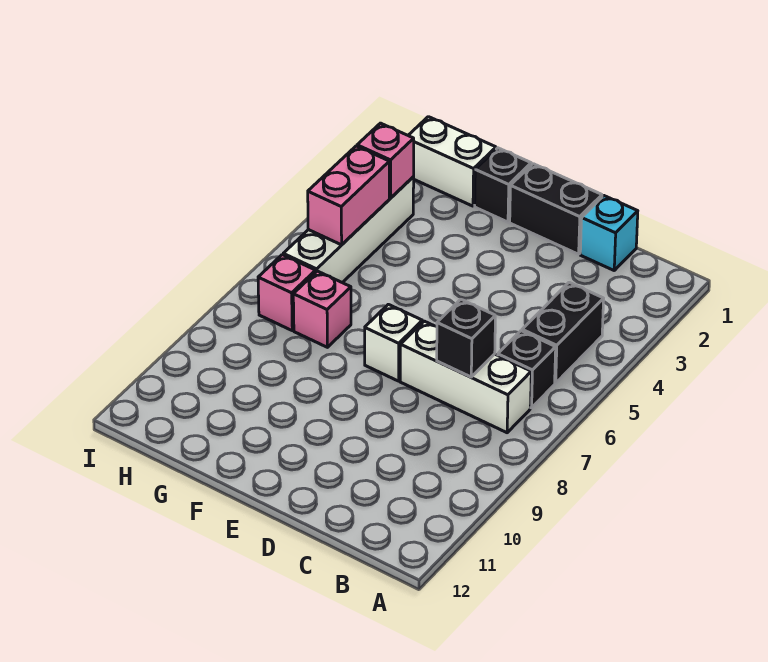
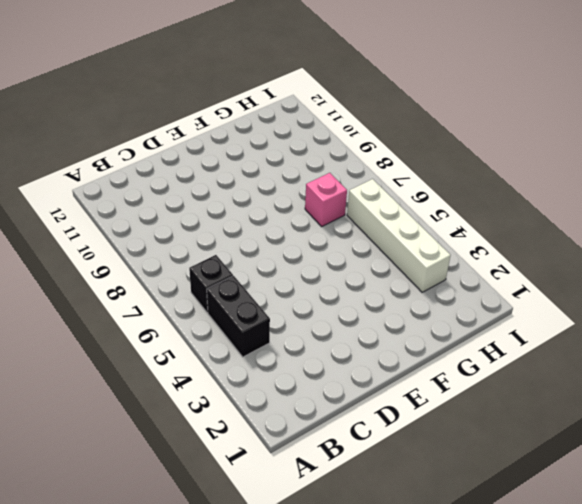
none -> white 1x3 brick [400,321,531,433]
none -> cyan 1x1 brick [580,196,638,270]
none -> black 1x2 brick [510,164,602,254]

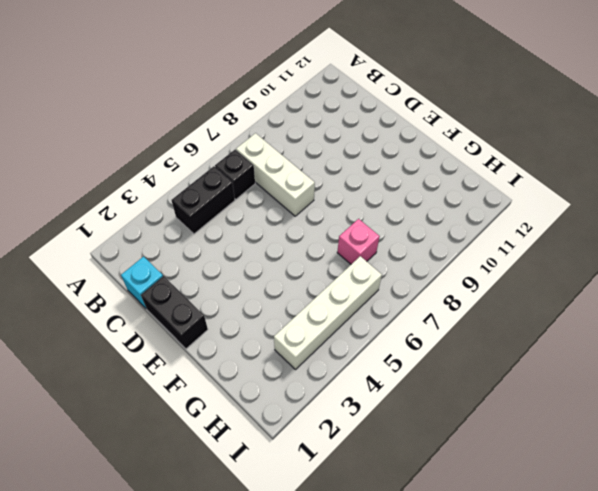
none -> white 1x1 brick [365,304,422,381]
none -> black 1x1 brick [475,148,531,222]
none -> white 1x2 brick [408,117,496,206]

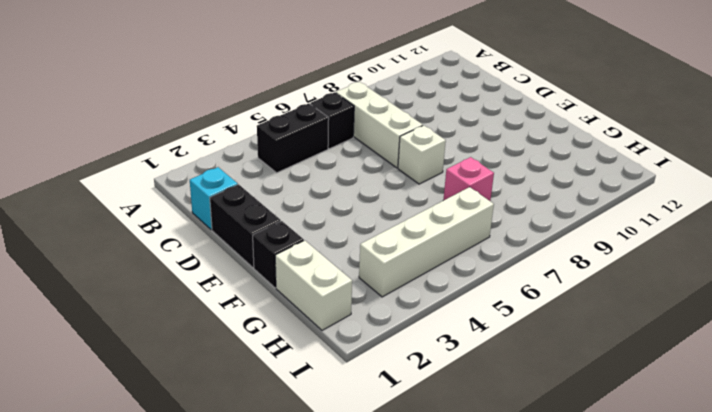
none -> pink 1x1 brick [258,255,316,330]
none -> black 1x1 brick [437,299,495,377]
none -> pink 1x1 brick [357,123,414,198]

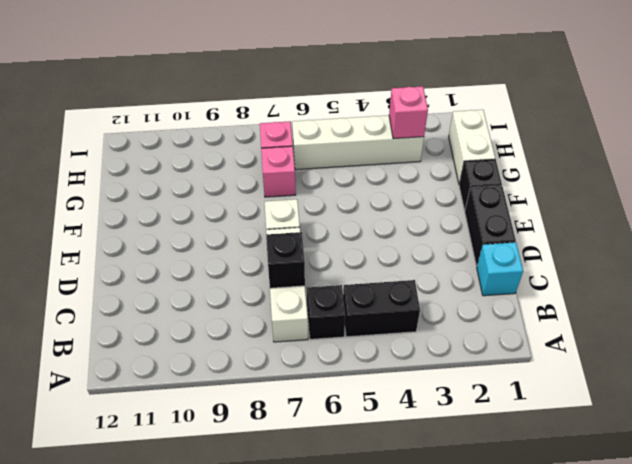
none -> pink 1x2 brick [308,146,389,245]

